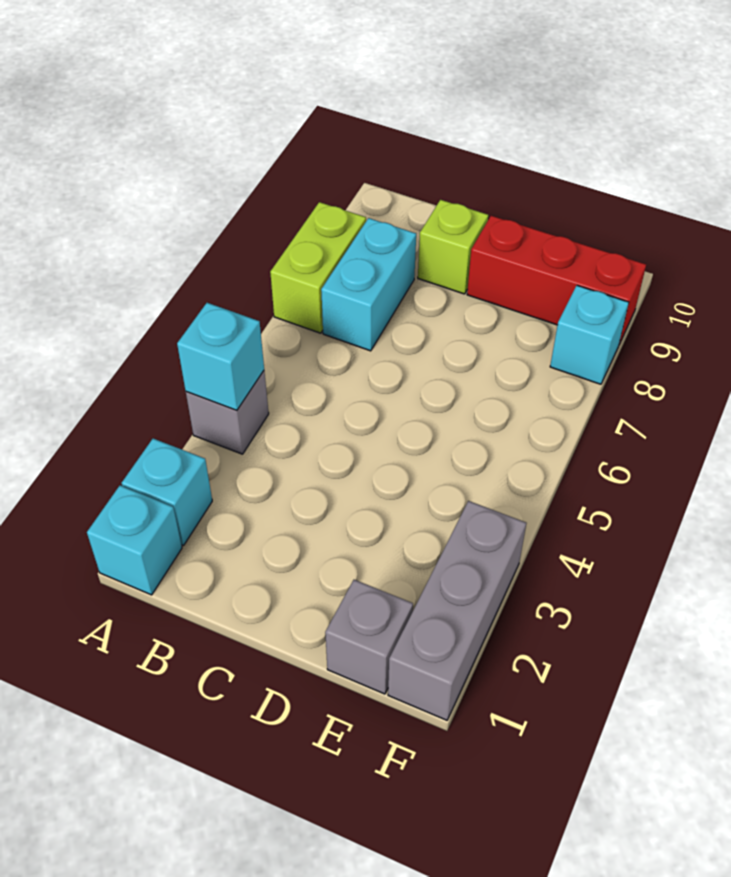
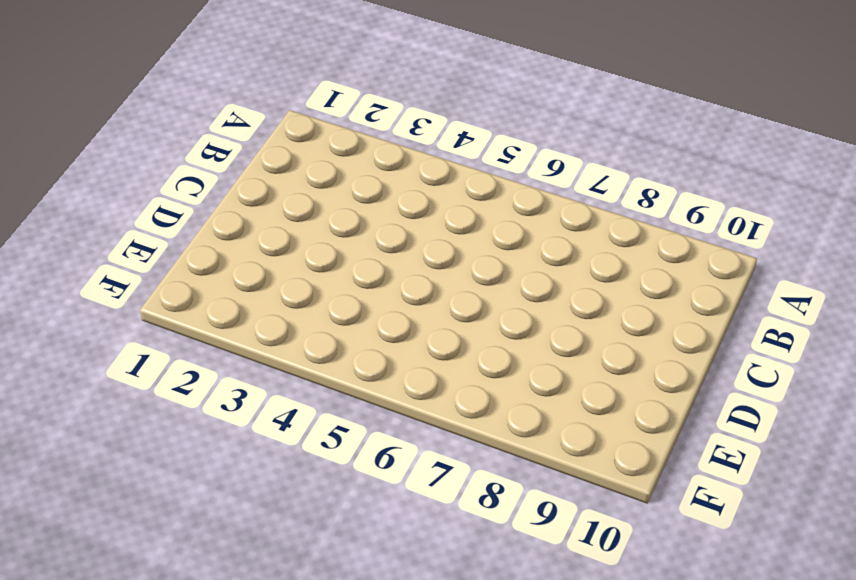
none -> cyan 1x1 brick [87,485,182,595]
none -> cyan 1x1 brick [122,439,212,546]

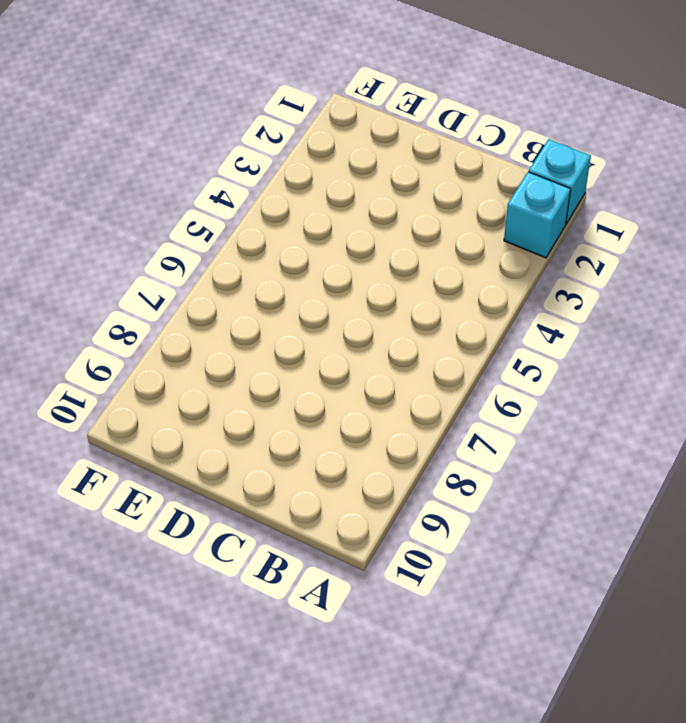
none -> grey 1x1 brick [186,371,269,454]
none -> lime 1x2 brick [270,202,366,333]

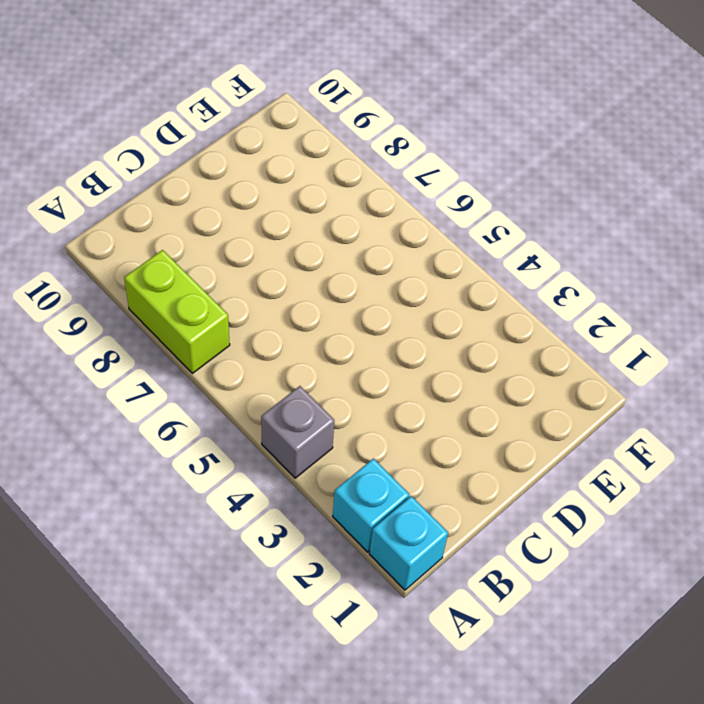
none -> cyan 1x2 brick [321,218,416,351]
none -> lime 1x1 brick [418,200,488,294]

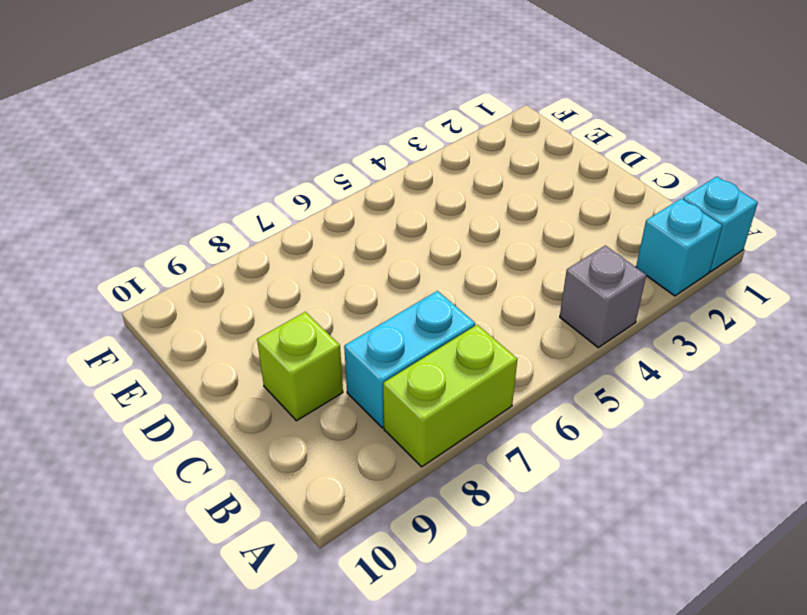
none -> red 1x3 brick [467,216,646,344]
none -> grey 1x1 brick [325,580,413,694]

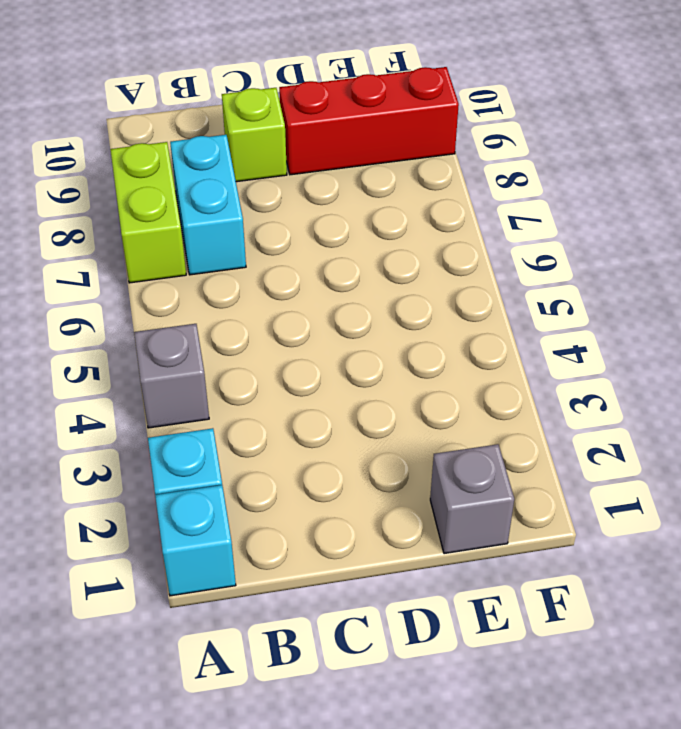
none -> grey 1x3 brick [388,501,526,720]
none -> cyan 1x1 brick [550,286,629,384]

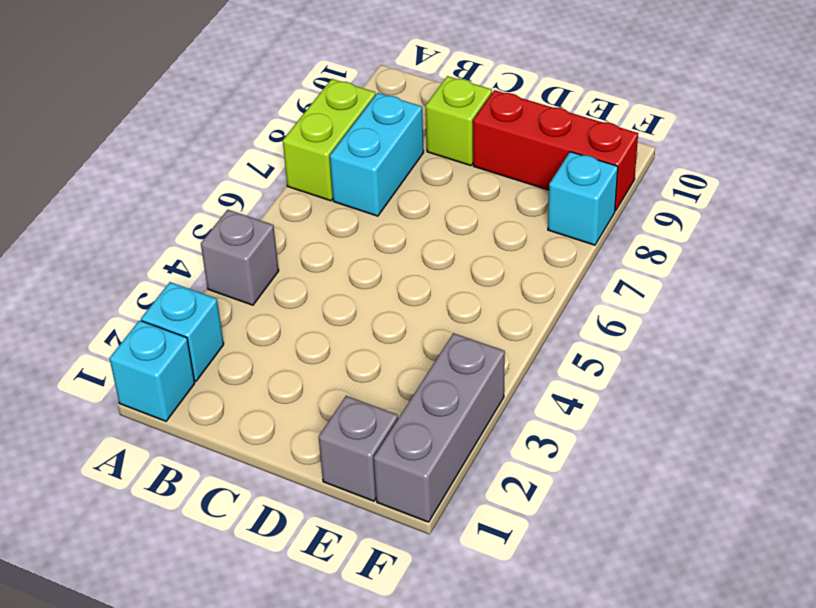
none -> cyan 1x1 brick [177,303,264,411]

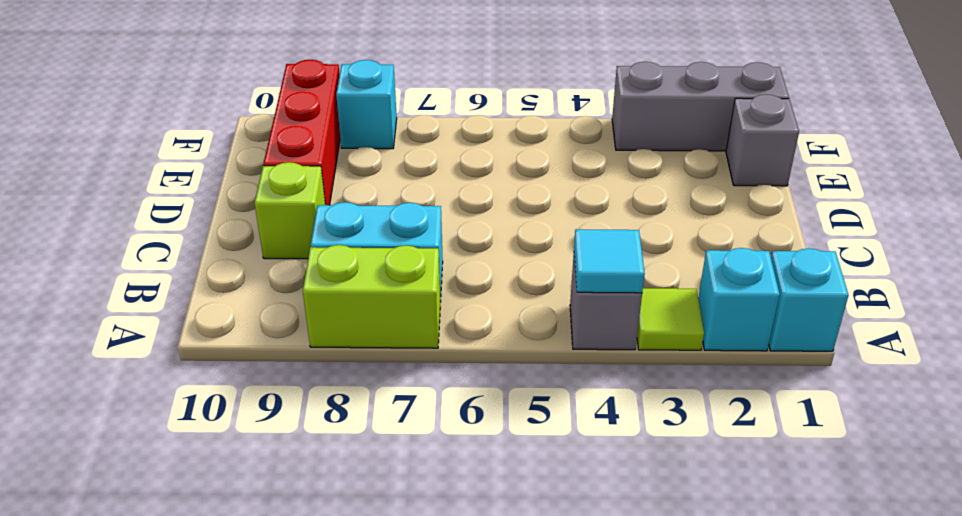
lime 1x1 tile [637,288,704,350] -> none
cyan 1x1 tile [574,229,645,293] -> cyan 1x1 brick [177,303,264,411]

